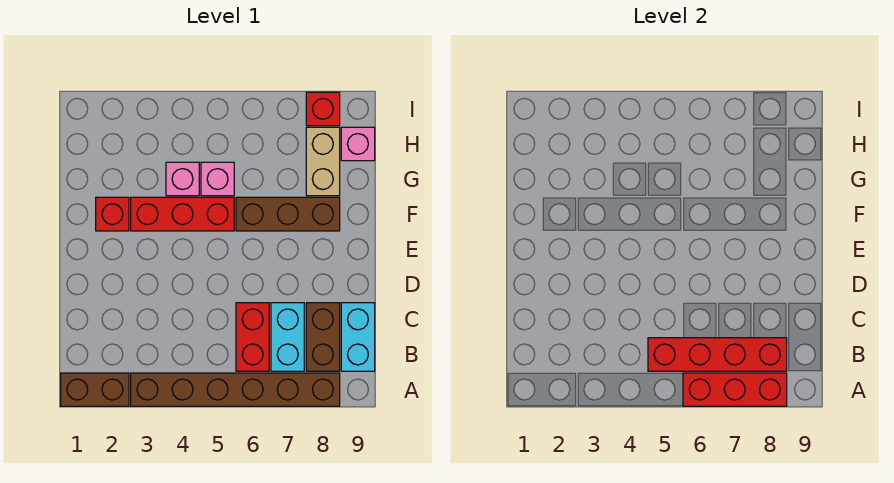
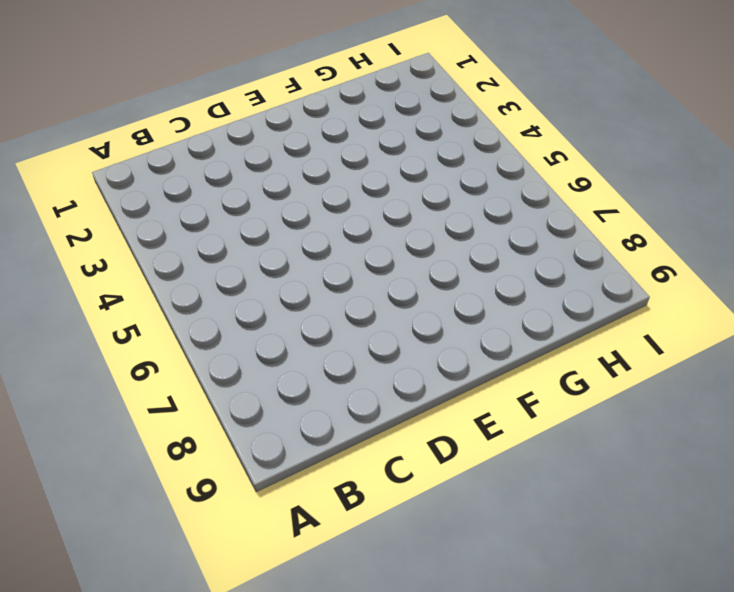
none -> brown 1x2 brick [61,373,129,406]
none -> brown 1x6 brick [131,373,340,406]
none -> red 1x2 brick [236,303,269,371]

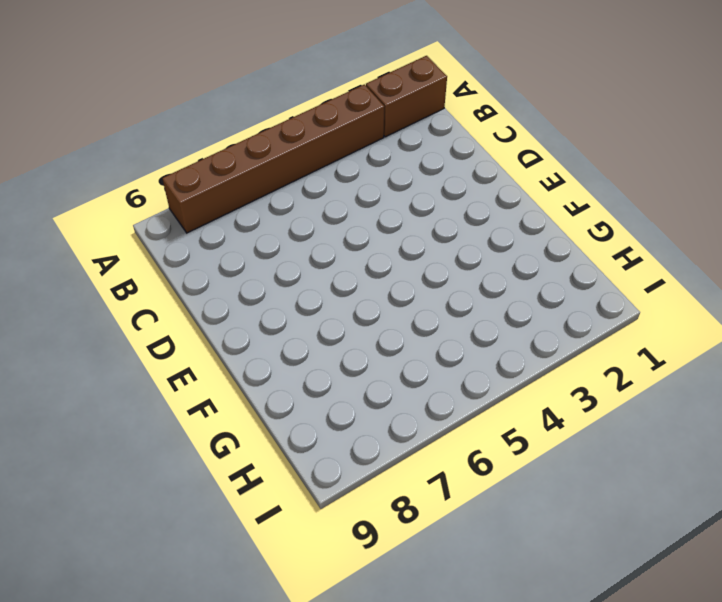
none -> red 1x2 brick [236,303,269,371]
none -> cyan 1x2 brick [271,303,304,371]
none -> brown 1x2 brick [306,303,340,371]

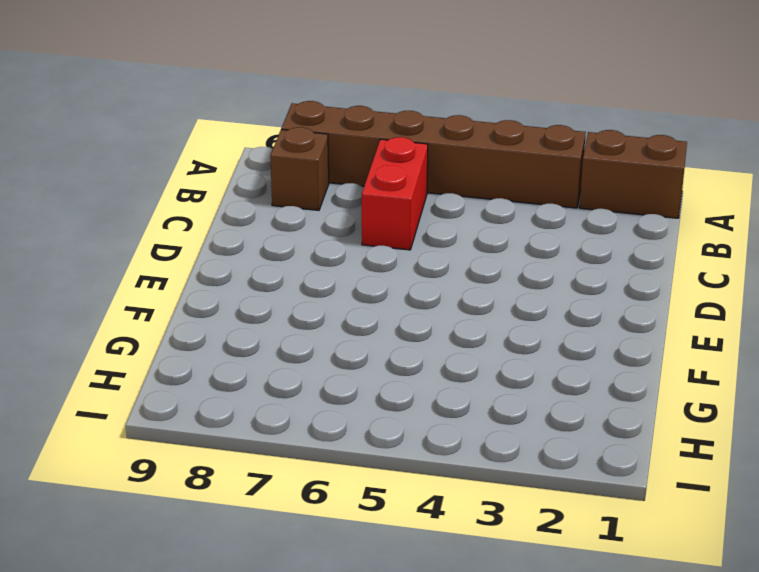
brown 1x1 brick [270,127,329,210] -> brown 1x2 brick [306,303,340,371]
none -> cyan 1x2 brick [271,303,304,371]
none -> cyan 1x2 brick [341,303,375,371]
none -> red 1x1 brick [96,197,129,231]

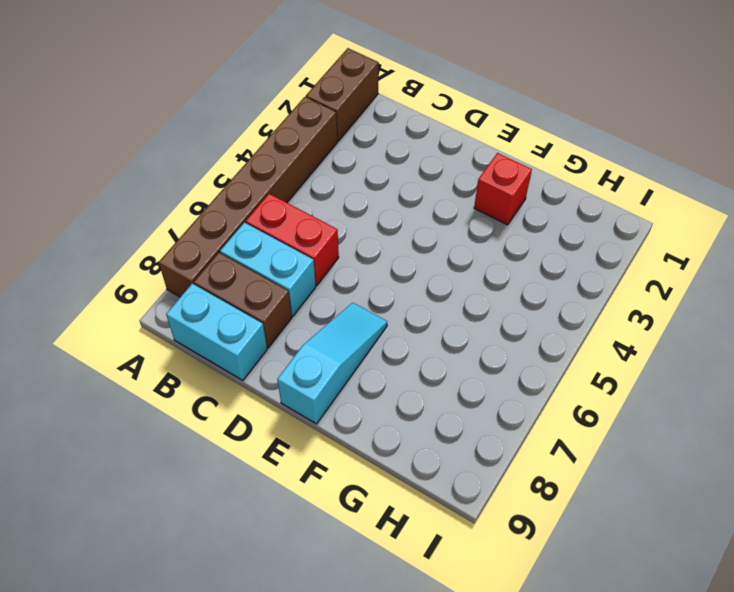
cyan 1x3 slope [277,303,387,424] -> none
none -> red 1x3 brick [131,197,234,231]
none -> brown 1x3 brick [236,197,340,231]
none -> pink 1x1 brick [166,162,199,196]

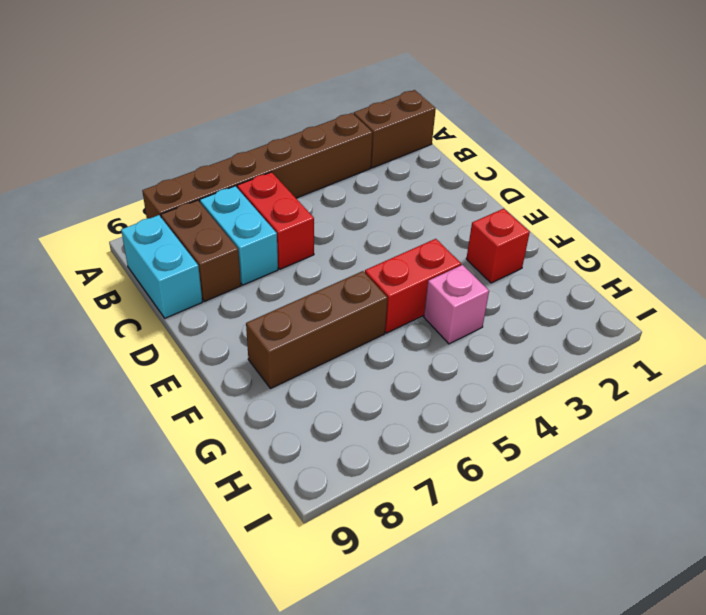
red 1x2 brick [365,239,461,333] -> red 1x3 brick [131,197,234,231]
none -> pink 1x1 brick [201,162,234,196]
none -> tan 1x2 brick [306,127,340,196]
none -> pink 1x1 brick [341,127,375,161]

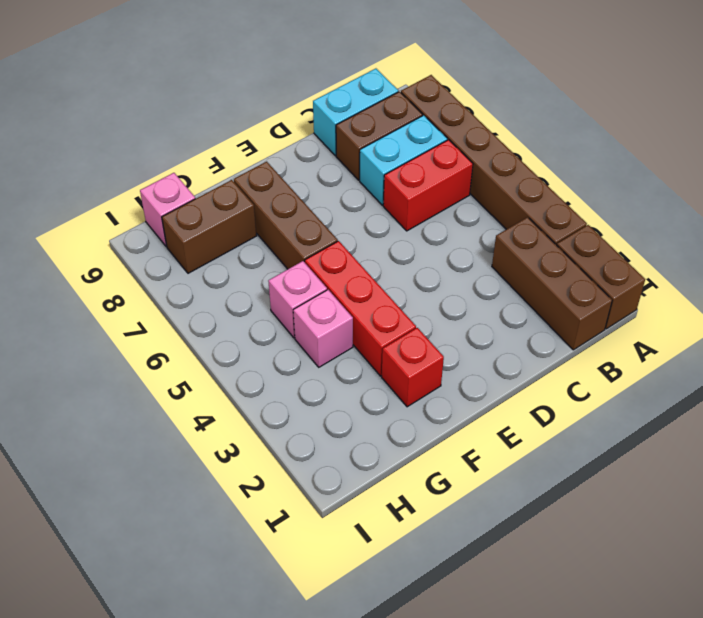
brown 1x3 brick [492,217,612,350] -> none
brown 1x2 brick [162,180,257,273] -> tan 1x2 brick [306,127,340,196]
none -> red 1x1 brick [306,92,340,126]
none -> red 1x3 brick [683,373,787,406]
none -> red 1x4 brick [648,338,787,371]

